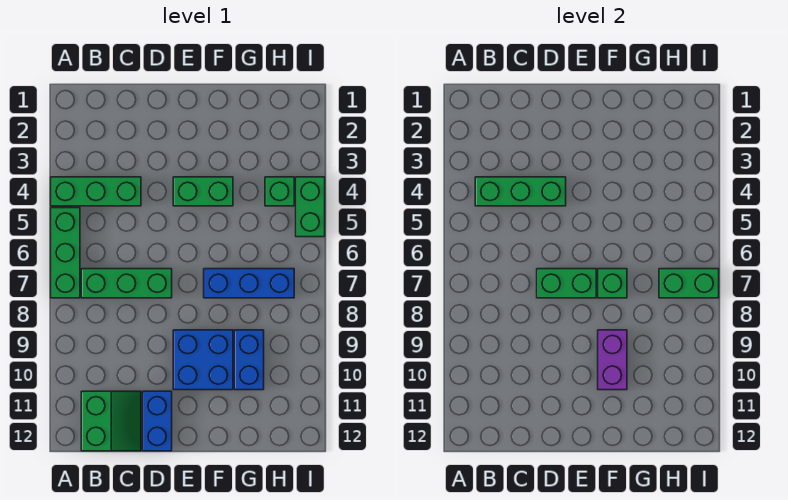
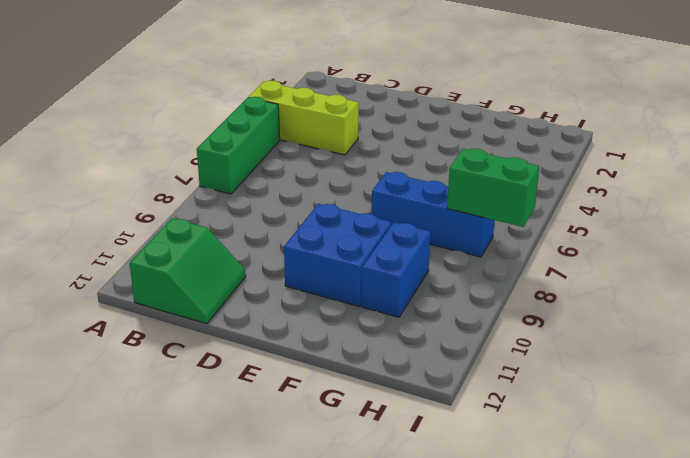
lime 1x3 brick [249,81,359,155] -> green 1x3 brick [51,177,141,206]
none -> green 1x3 brick [81,269,172,298]
none -> blue 1x2 brick [143,391,172,451]
none -> green 1x2 brick [173,177,233,206]

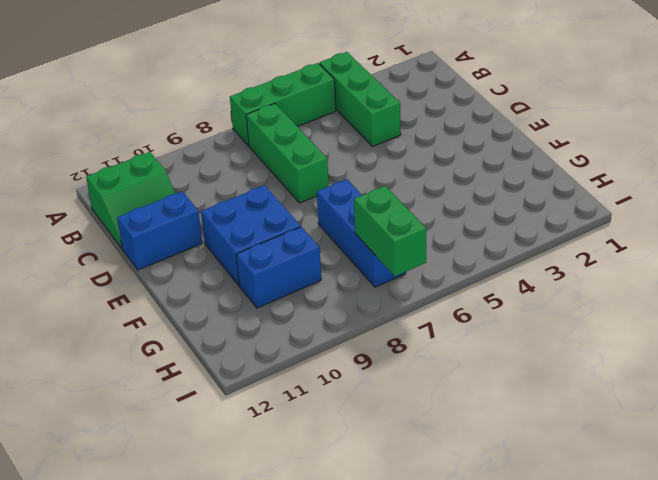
none -> green 1x2 brick [173,177,233,206]
none -> green 1x1 brick [265,177,294,206]
none -> green 1x2 brick [296,177,325,237]

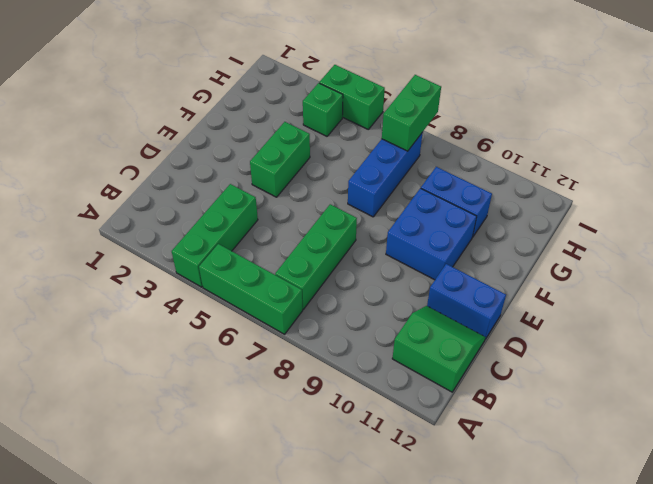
none -> green 1x3 brick [475,177,566,206]
none -> green 1x2 brick [537,269,596,298]
none -> green 1x1 brick [598,269,627,298]

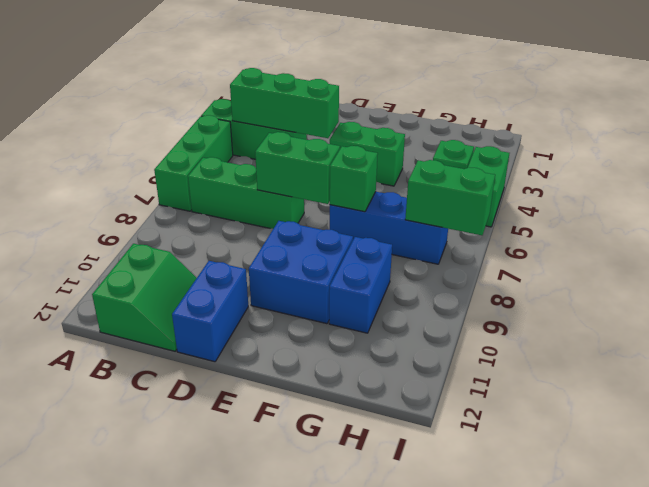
none -> purple 1x2 brick [598,330,627,390]

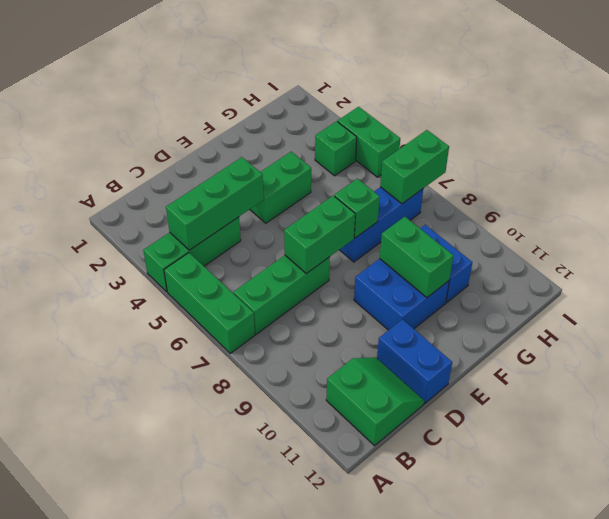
green 1x2 brick [380,217,453,298] -> purple 1x2 brick [598,330,627,390]

